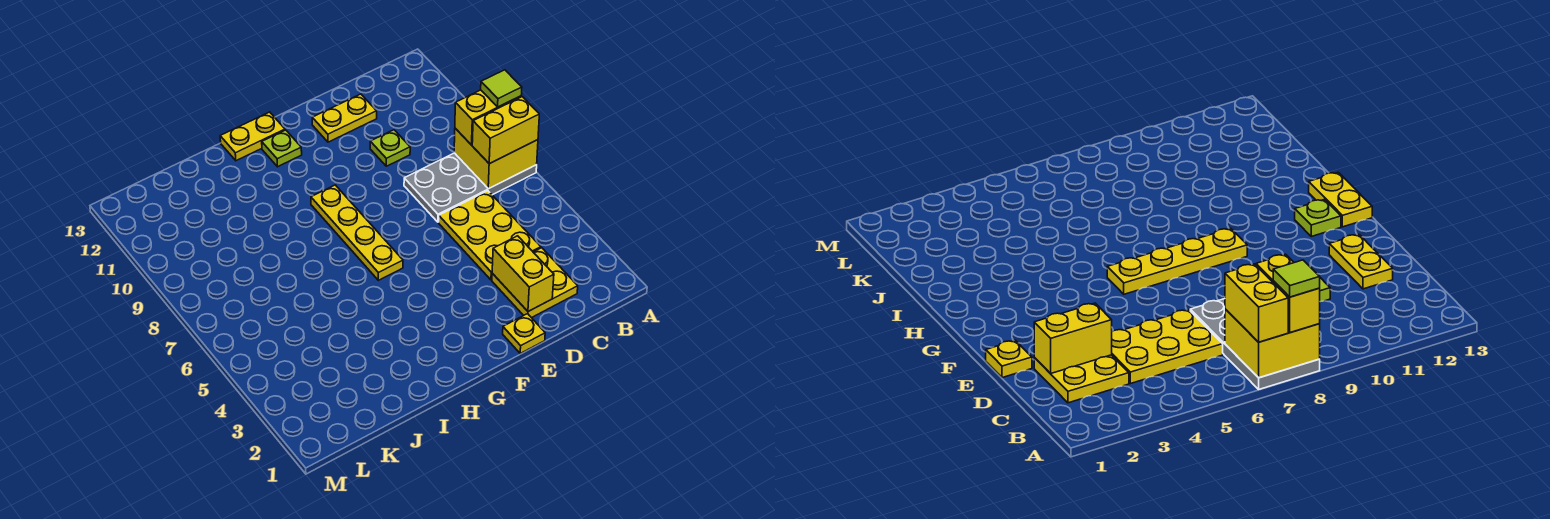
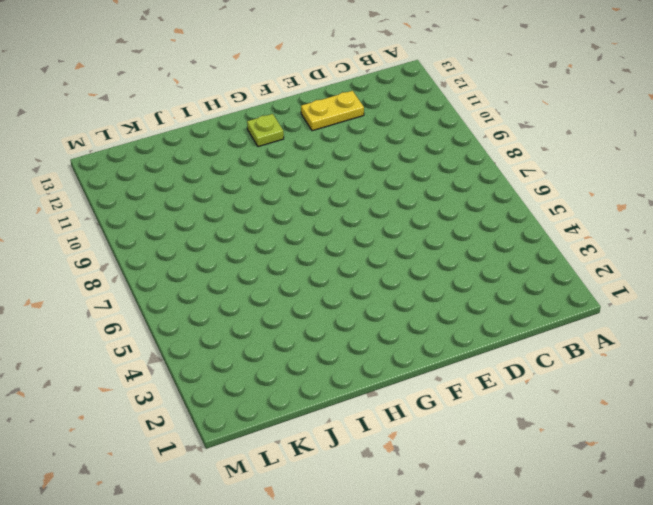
none -> grey 2x4 plate [404,153,537,222]
none -> yellow 2x2 plate [492,248,578,318]
none -> yellow 2x3 plate [439,191,541,280]

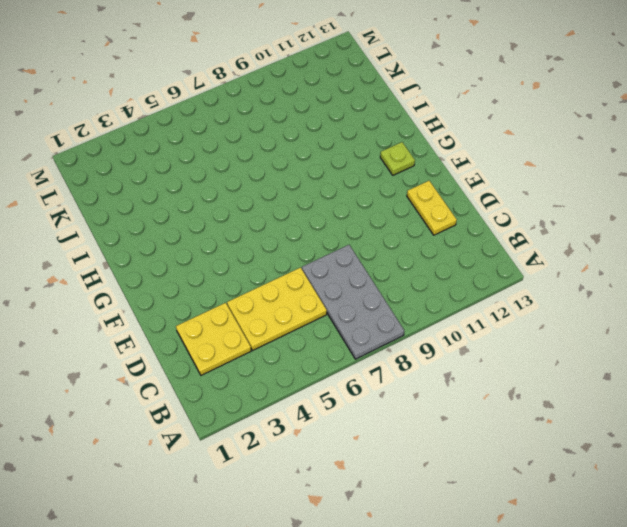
none -> lime 1x1 plate [370,130,410,166]
none -> yellow 1x1 plate [503,314,545,353]
none -> yellow 1x4 plate [311,185,403,280]

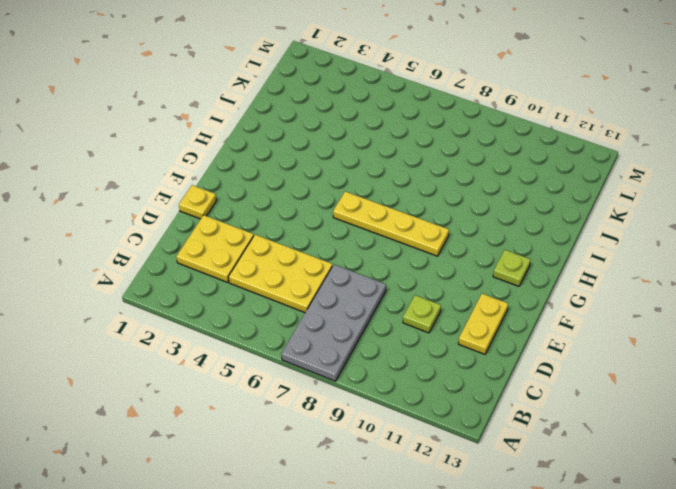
none -> yellow 1x2 plate [220,112,285,161]
none -> yellow 2x2 brick [454,128,538,189]
none -> yellow 1x2 brick [492,236,554,311]

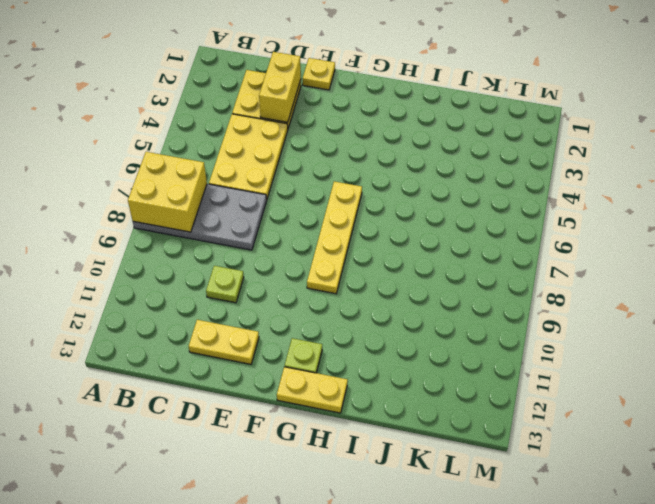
none -> yellow 1x2 brick [472,97,539,164]
none -> yellow 1x2 brick [455,90,521,145]
none -> lime 1x1 tile [481,70,522,107]

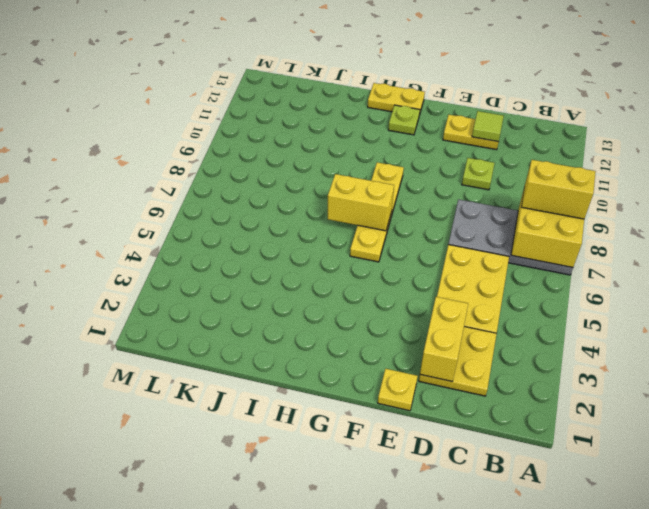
lime 1x1 tile [472,111,504,142] -> lime 1x1 tile moved to [481,70,522,107]
yellow 1x2 brick [328,174,394,231] -> yellow 1x2 brick moved to [472,97,539,164]

